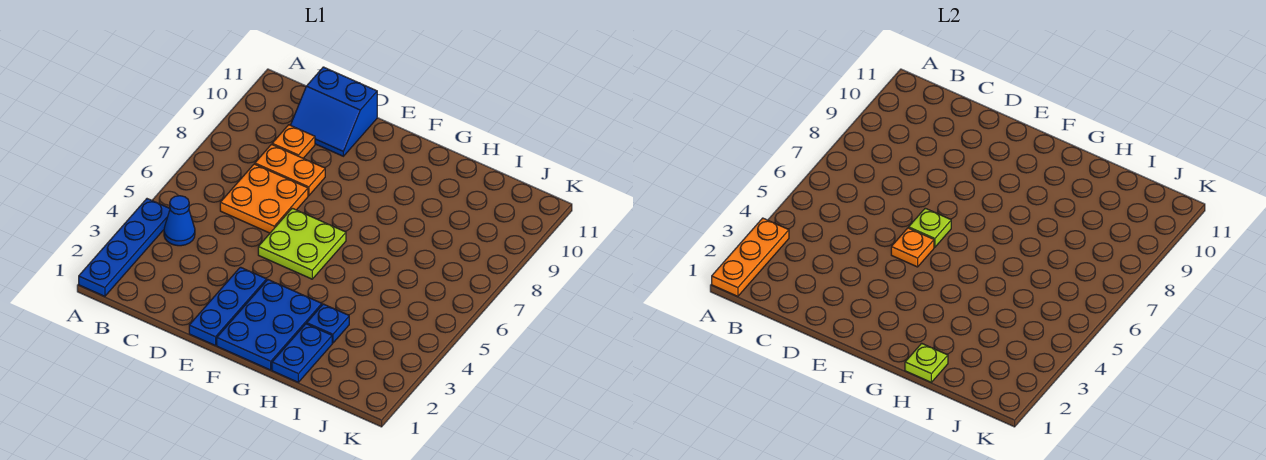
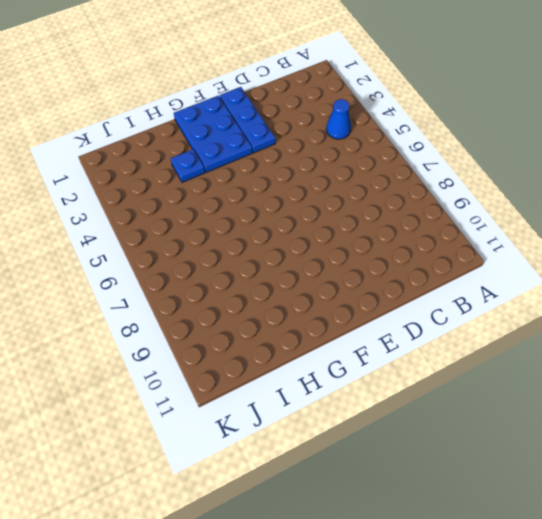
none -> blue 1x4 plate [79,199,170,296]
none -> orange 2x2 plate [220,164,308,233]
none -> orange 1x2 plate [255,144,325,196]

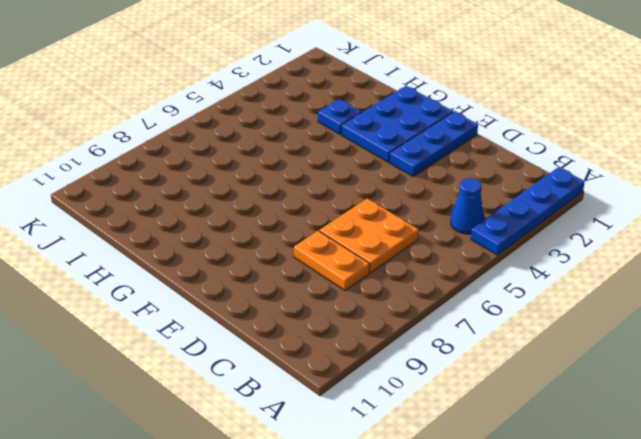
none -> orange 1x1 plate [272,125,315,158]
none -> blue 2x2 slope [291,67,377,156]
none -> lime 2x2 plate [258,208,346,279]

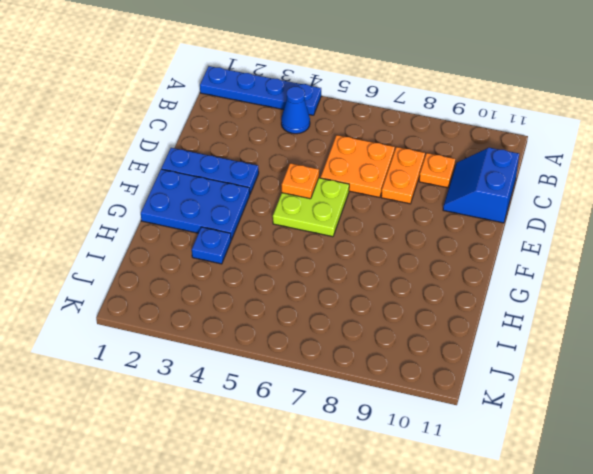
none -> blue 1x2 plate [272,324,332,382]
none -> orange 1x3 plate [712,218,789,296]
none -> lime 1x1 plate [909,208,951,247]

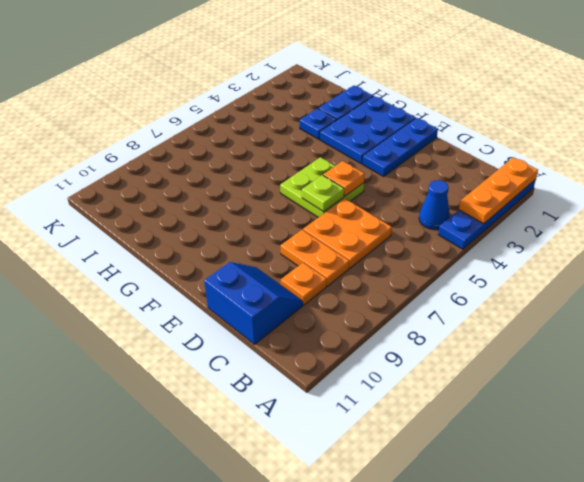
none -> lime 1x1 plate [905,343,948,382]

